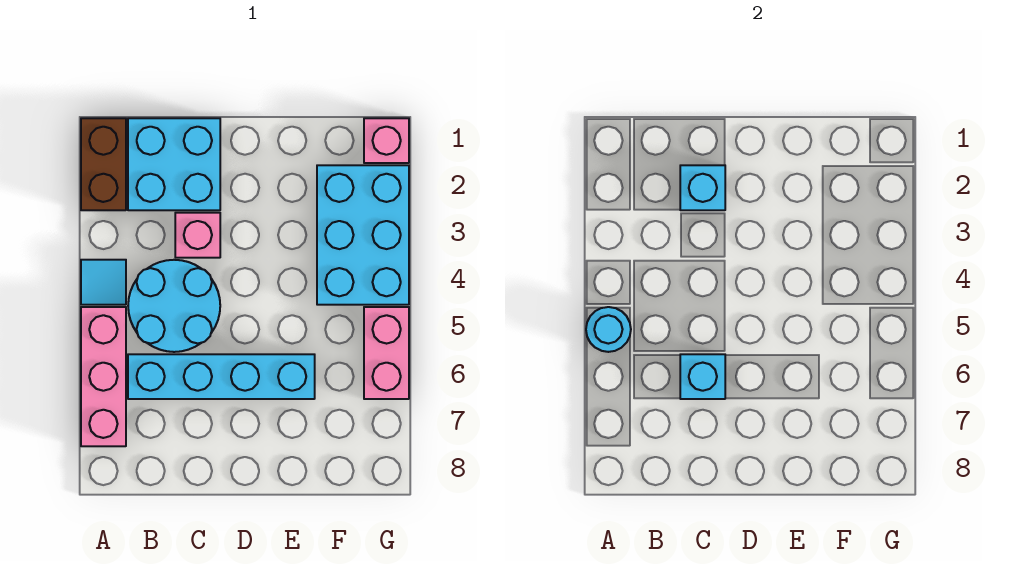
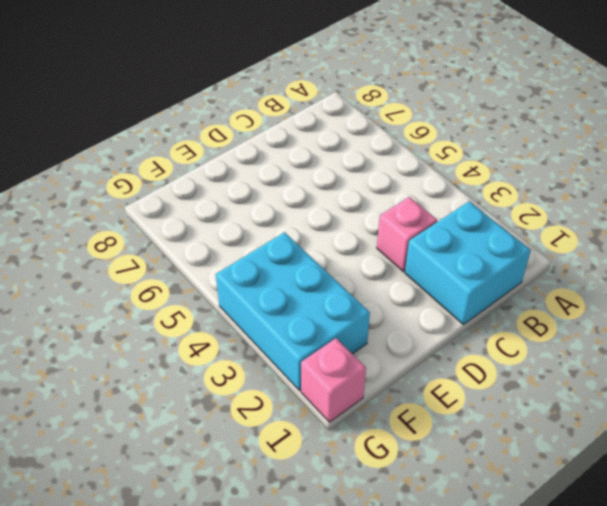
none -> brown 1x2 brick [81,118,126,210]
none -> cyan 1x1 tile [81,260,126,305]
none -> pink 1x3 brick [81,307,126,446]

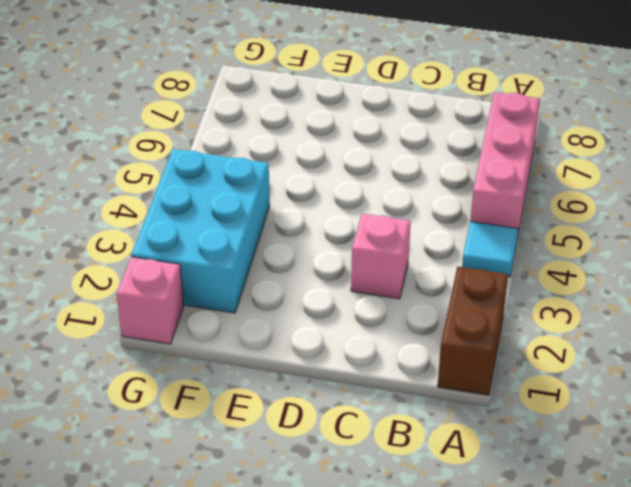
none -> cyan 2x2 brick [128,118,220,210]
none -> cyan 2x2 round brick [128,260,220,352]
none -> cyan 1x4 brick [128,354,315,399]

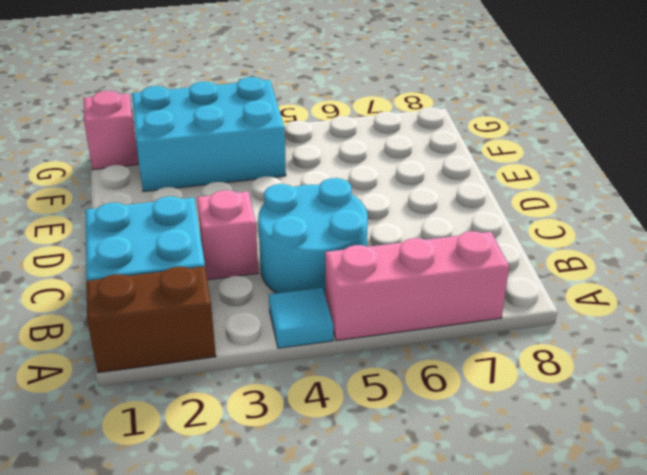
none -> cyan 1x4 brick [128,354,315,399]
none -> pink 1x2 brick [364,307,409,399]
none -> cyan 1x1 round brick [586,307,631,352]

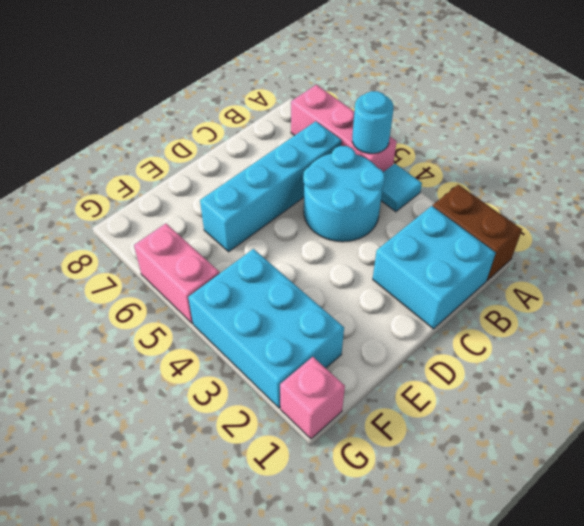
none -> pink 1x1 brick [175,213,220,258]
none -> cyan 1x1 brick [680,165,725,210]
none -> cyan 1x1 brick [680,354,725,399]

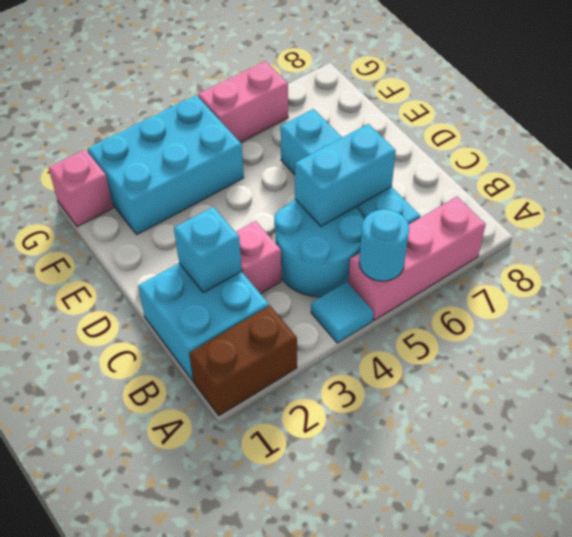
cyan 1x2 brick [295,124,396,226] -> cyan 1x1 brick [680,354,725,399]

